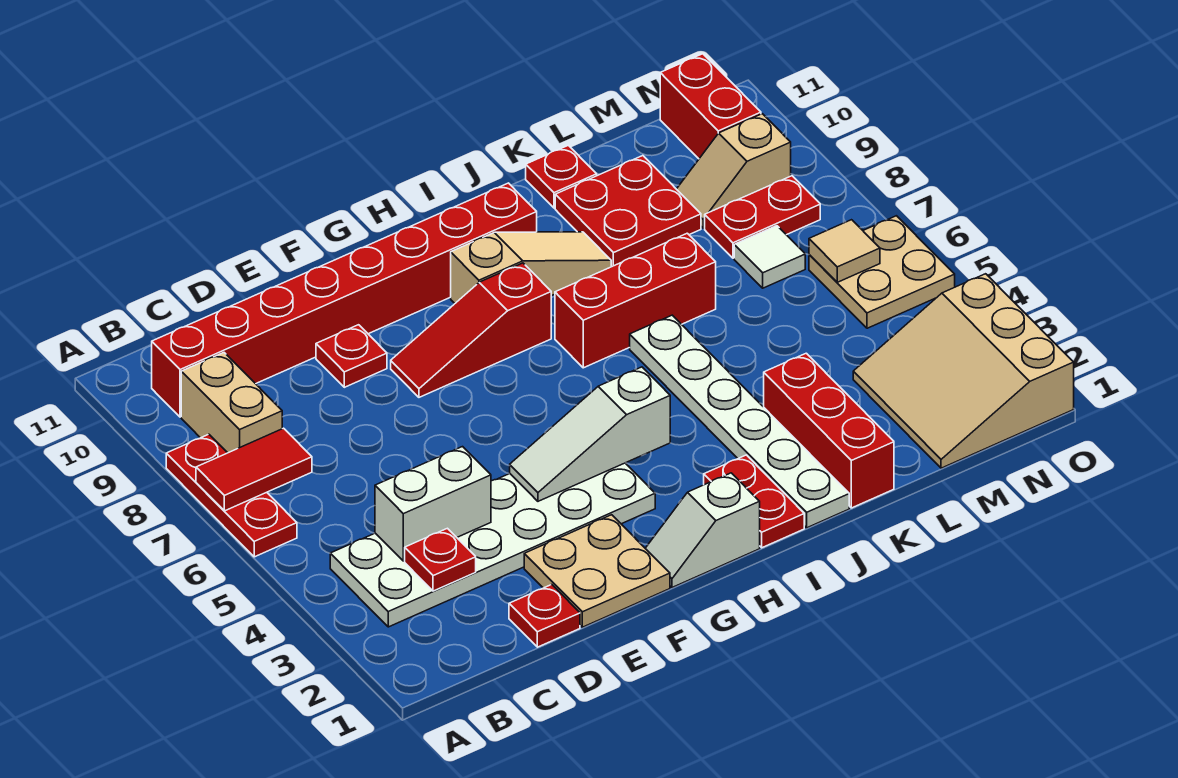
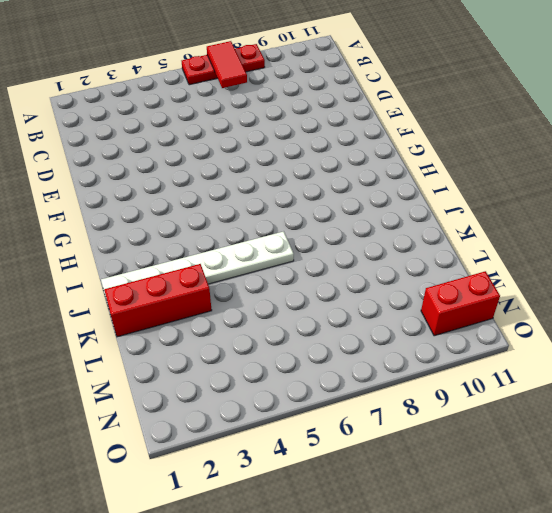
none -> white 2x6 plate [330,463,655,627]
none -> tan 1x2 brick [181,353,282,453]
none -> red 1x8 brick [152,183,537,417]

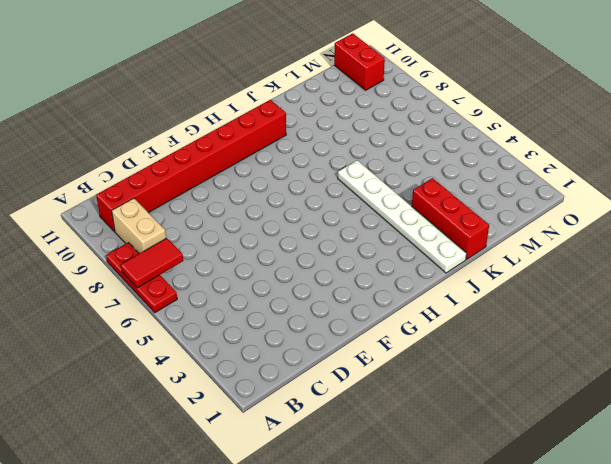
none -> white 2x6 plate [330,463,655,627]
none -> red 1x1 plate [509,585,580,647]
none -> tan 2x2 plate [524,515,670,627]

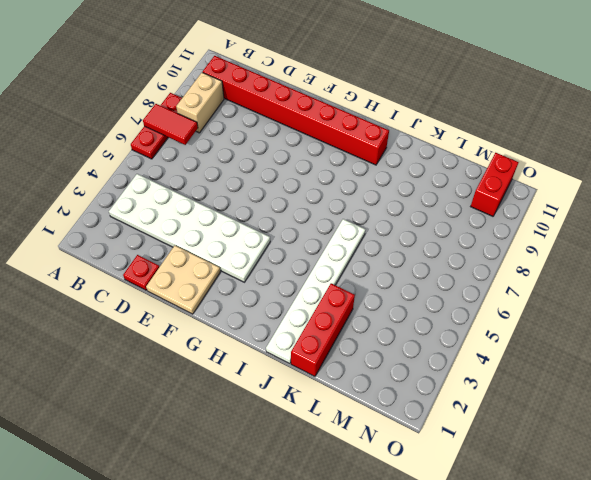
none -> red 1x1 plate [316,325,387,387]
none -> red 1x3 slope [391,263,551,397]
none -> white 1x2 slope [645,473,760,588]

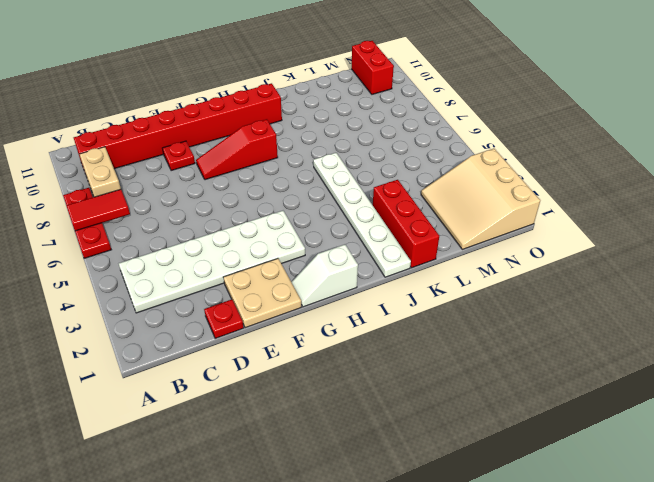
none -> tan 1x3 slope [451,232,611,303]
none -> red 1x2 plate [704,455,804,548]
none -> red 1x3 brick [555,233,716,368]

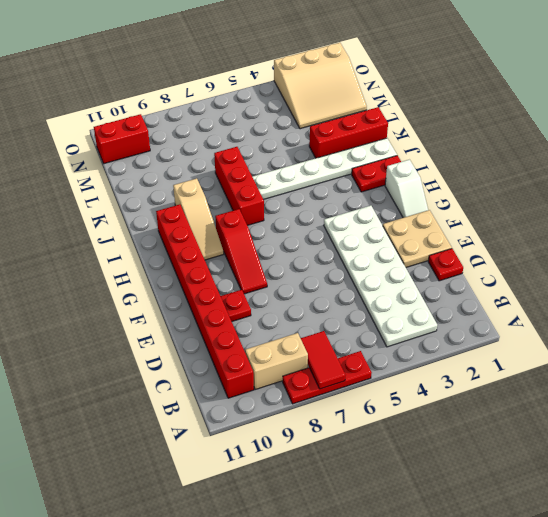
tan 1x3 slope [173,178,224,260] -> tan 1x3 slope turned to [451,232,611,303]
none -> red 2x2 plate [555,156,701,267]
none -> red 1x1 plate [526,145,597,208]
none -> white 1x1 tile [734,226,805,288]

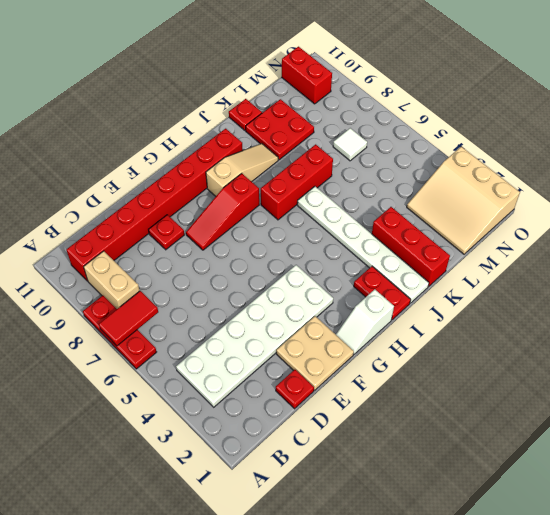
none -> red 1x2 plate [705,176,820,258]
none -> tan 1x2 slope [677,114,791,228]
none -> tan 2x2 plate [809,216,955,328]

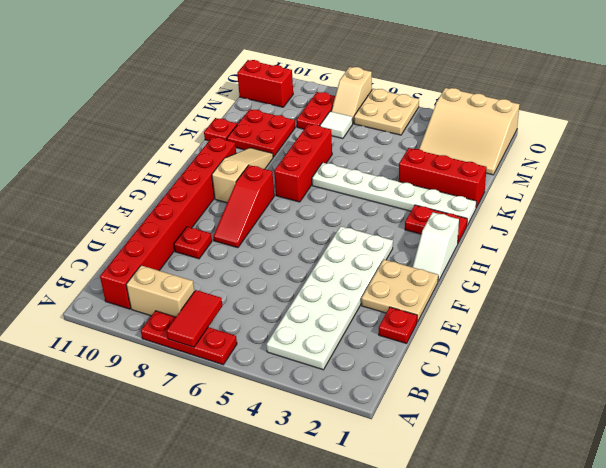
tan 1x2 slope [331,67,372,123] -> tan 1x2 slope moved to [677,114,791,228]
none -> red 1x1 plate [405,528,476,591]
none -> white 1x2 brick [375,447,491,561]
none -> white 1x3 slope [510,367,670,501]

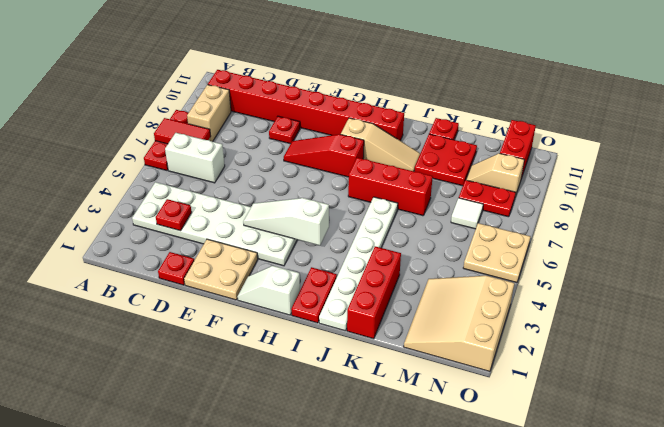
white 1x2 brick [165,133,225,183] -> white 1x2 brick moved to [375,447,491,561]
none -> tan 1x1 tile [809,220,880,282]

